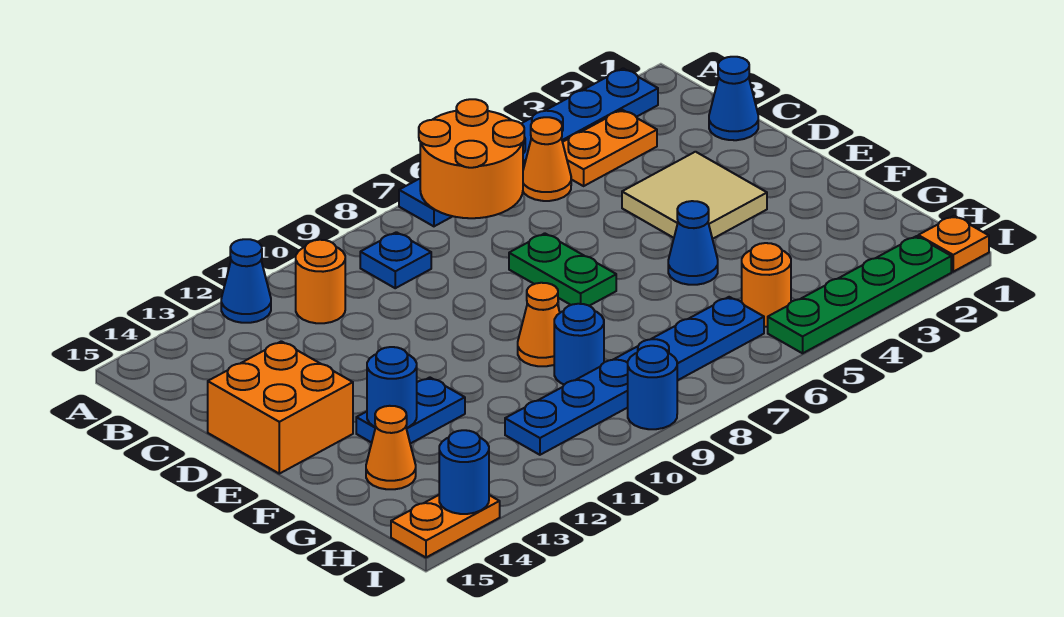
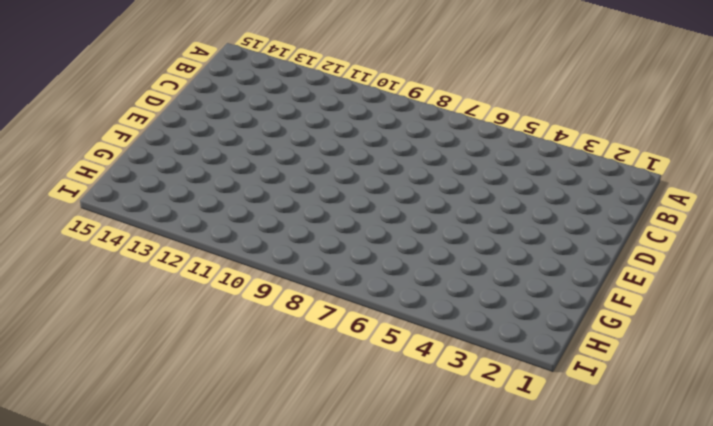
none -> blue 1x6 plate [399,68,658,226]
none -> blue 1x1 cone [221,239,271,323]
none -> orange 1x2 plate [563,110,657,186]

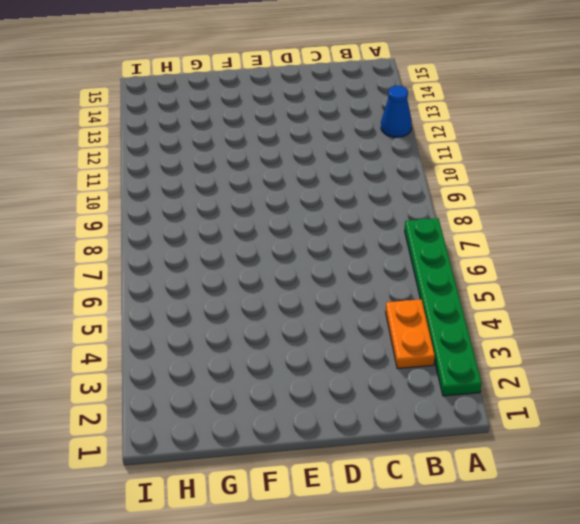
green 1x6 plate [405,218,482,396] -> blue 1x6 plate [399,68,658,226]
none -> orange 1x1 cone [523,117,571,201]
none -> blue 1x1 plate [360,232,431,288]
none -> orange 1x1 round brick [296,240,345,323]

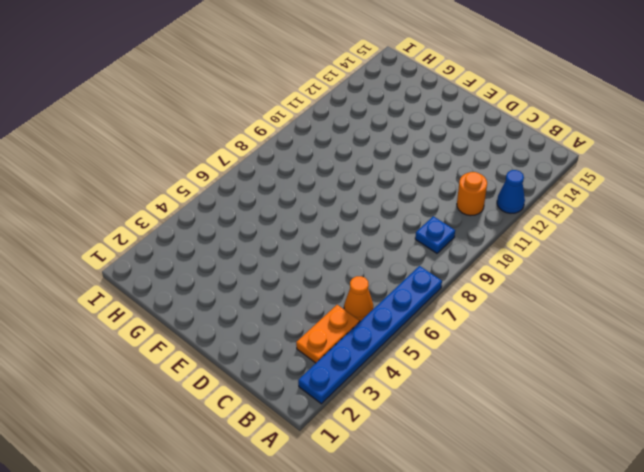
none -> blue 1x1 cone [709,57,758,140]
none -> tan 2x2 tile [622,152,767,239]
none -> green 1x2 plate [509,233,616,306]

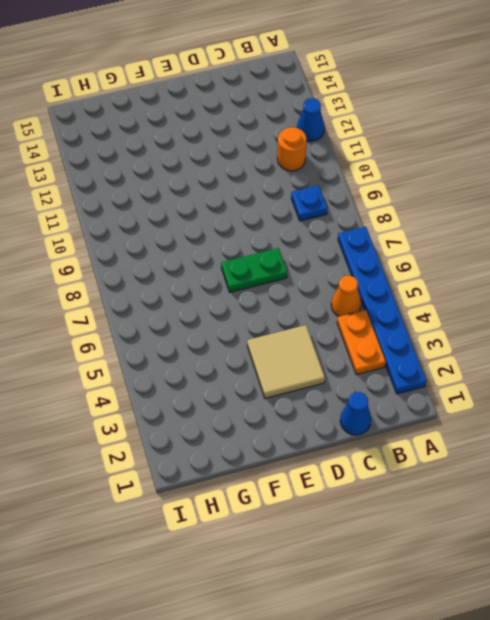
none -> orange 2x2 brick [208,341,353,474]
none -> blue 1x1 cone [668,201,718,285]
none -> orange 1x1 cone [518,283,560,366]

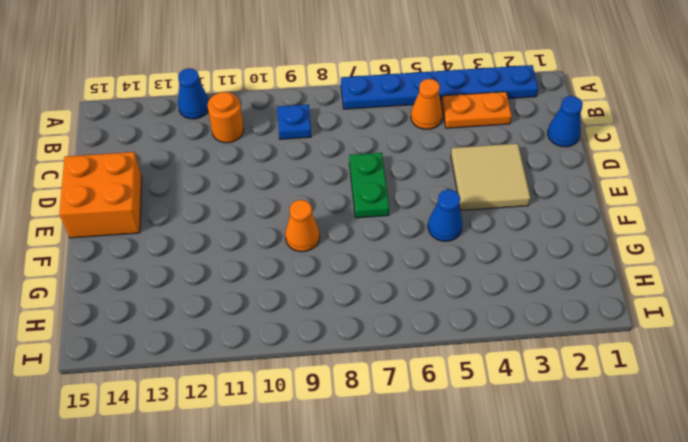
none -> blue 1x2 plate [356,377,465,444]
none -> blue 1x1 round brick [554,304,604,385]
none -> orange 1x1 cone [366,406,416,489]

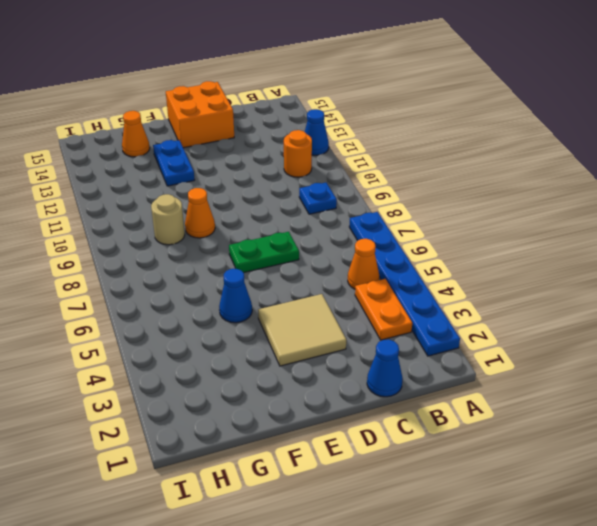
tan 1x1 round brick [151,194,185,245] -> blue 1x1 round brick [554,304,604,385]
none -> orange 1x1 round brick [742,243,791,327]
none -> blue 1x6 plate [505,297,764,455]
none -> orange 1x1 plate [918,216,989,272]

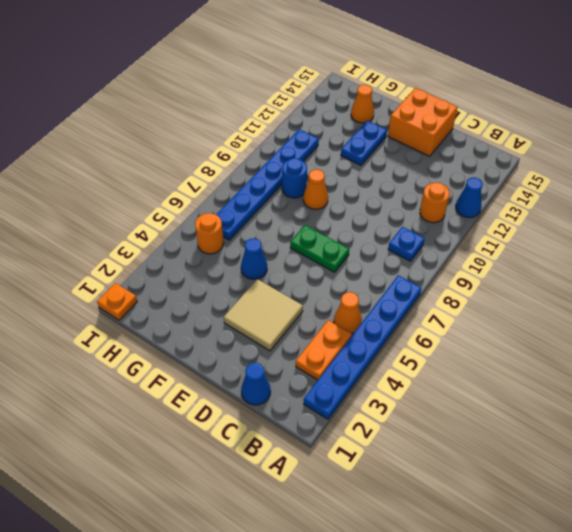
none -> green 1x4 plate [768,236,951,353]
none -> blue 1x1 round brick [628,346,677,429]
none -> orange 1x2 plate [391,495,500,557]

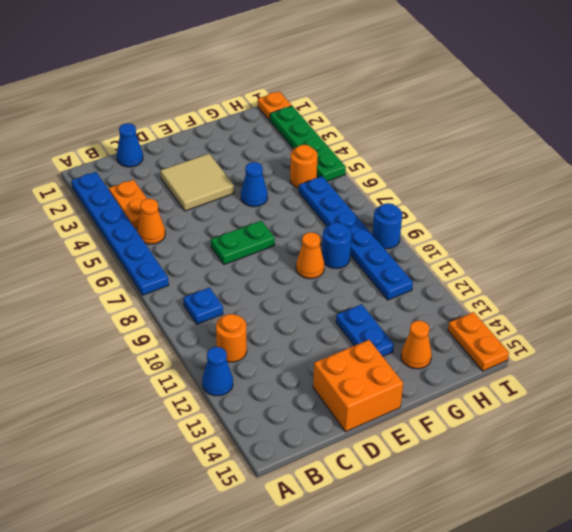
none -> orange 2x2 round brick [419,99,524,218]
none -> blue 1x1 round brick [367,347,417,428]
none -> blue 1x1 round brick [439,430,489,514]

